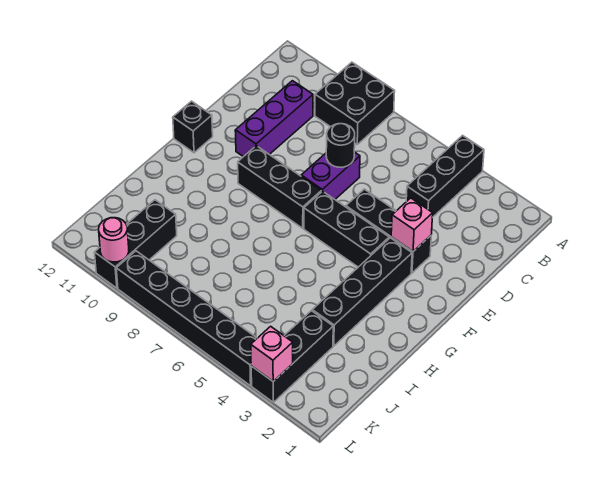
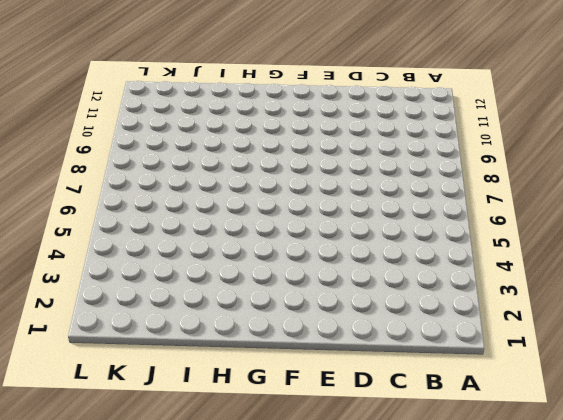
none -> black 1x3 brick [406,136,484,218]
none -> black 2x2 brick [315,62,395,144]
none -> purple 1x3 brick [235,81,313,157]

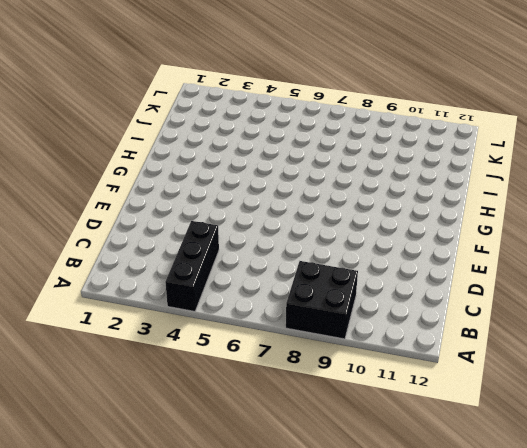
none -> purple 1x3 brick [235,81,313,157]
none -> purple 1x2 brick [301,152,360,199]
none -> black 1x3 brick [346,189,431,273]

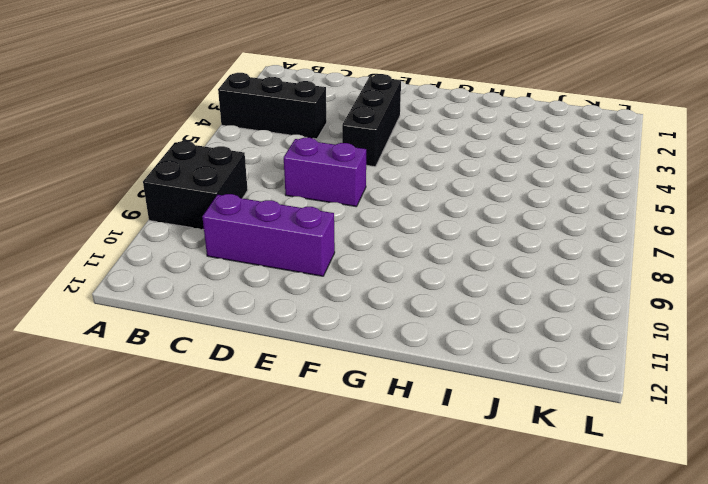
none -> black 1x4 brick [312,238,412,346]
none -> black 1x3 brick [304,191,389,267]
none -> black 1x3 brick [238,146,321,228]

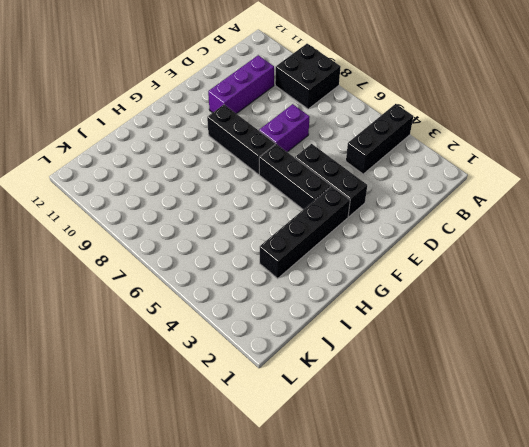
none -> black 1x1 brick [173,101,213,153]
none -> black 1x3 brick [251,311,333,402]
none -> black 1x3 brick [94,200,177,288]

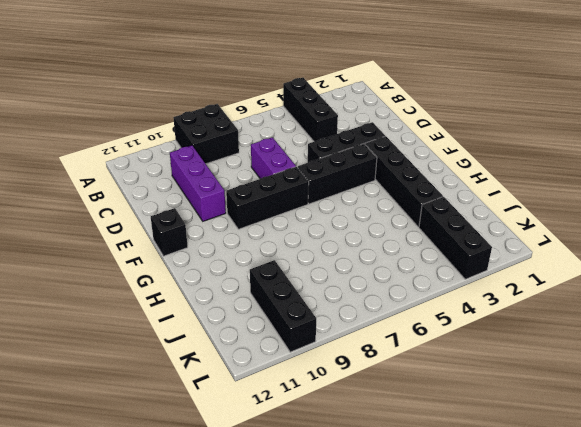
none -> black 1x6 brick [116,251,257,386]
none -> black 1x1 round brick [326,124,355,167]
none -> pink 1x1 brick [391,198,433,251]

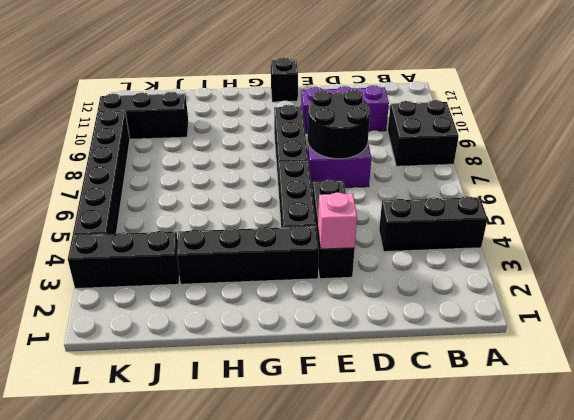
black 2x2 round brick [308,90,370,159] -> black 1x1 round brick [326,124,355,167]
none -> pink 1x1 brick [251,326,293,381]
none -> pink 1x1 round brick [99,218,129,262]

